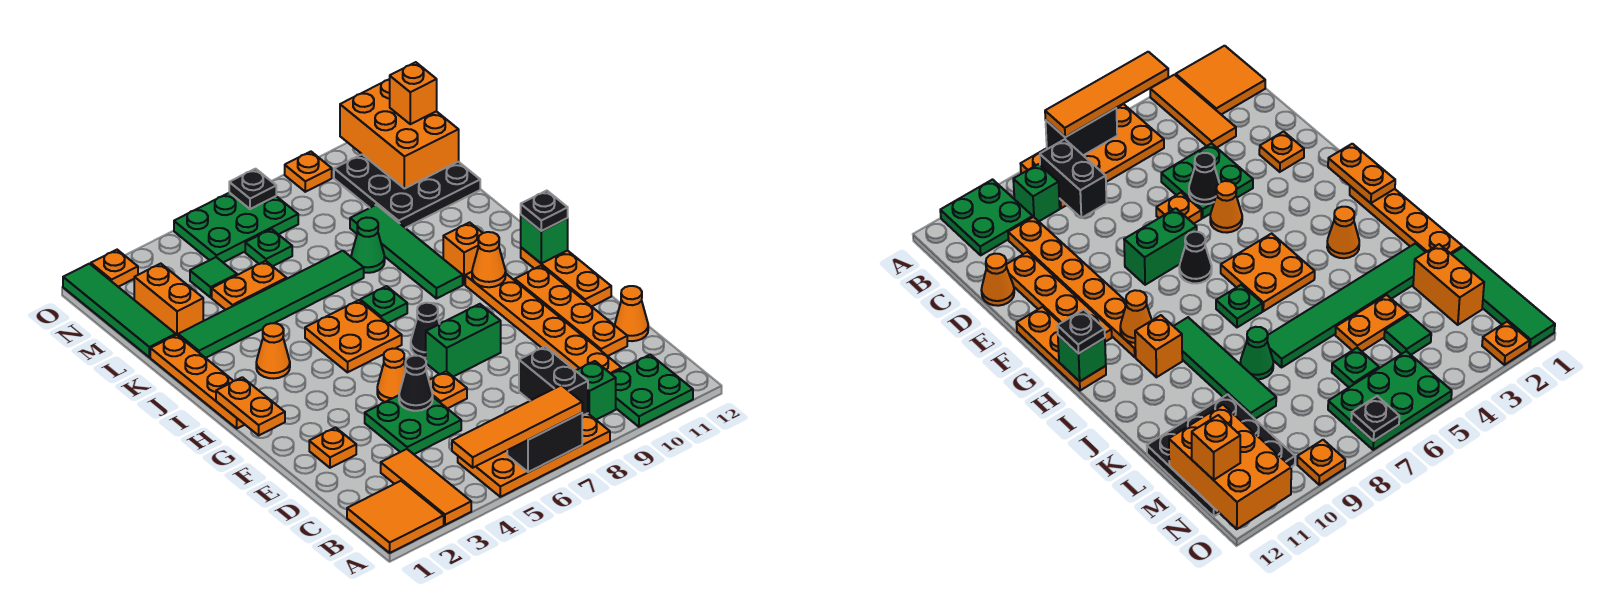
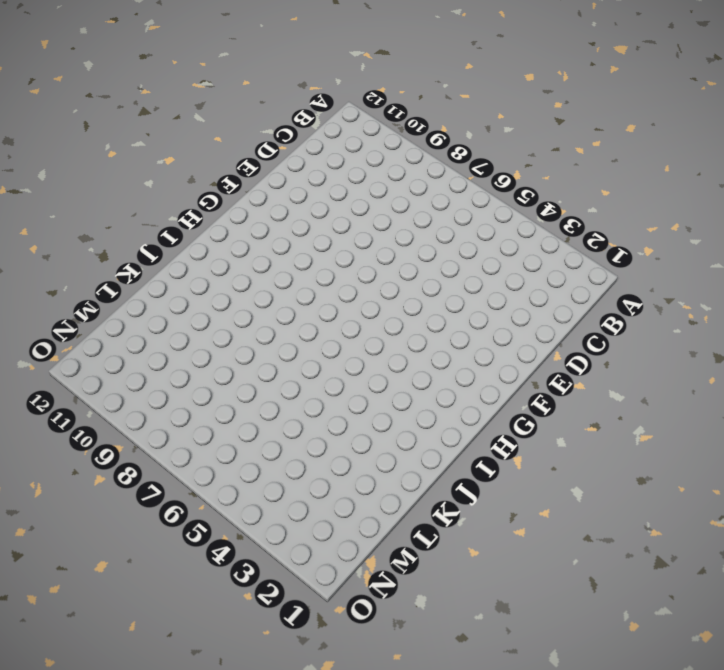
none -> orange 2x2 tile [347,481,444,553]
none -> orange 1x3 tile [381,449,471,525]
none -> orange 2x4 plate [458,413,610,497]
none -> green 2x2 plate [612,355,693,427]

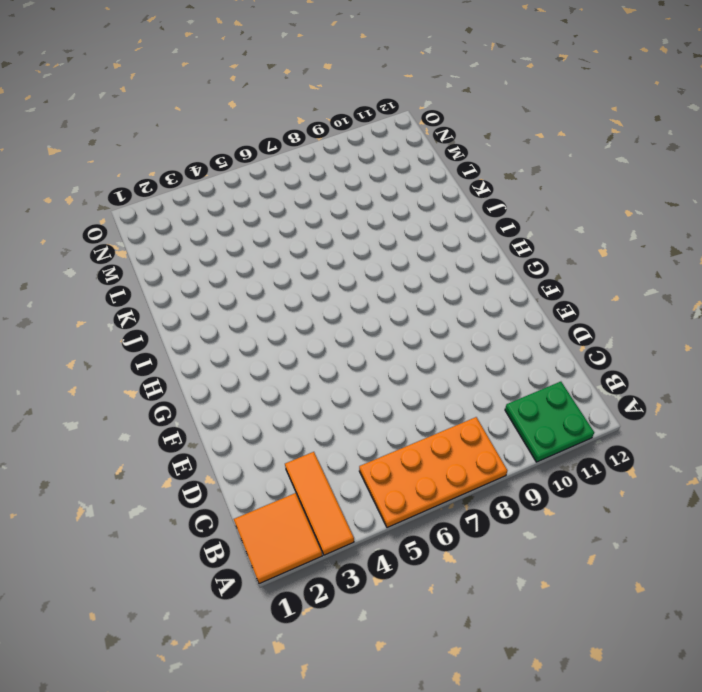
none -> green 1x1 brick [576,361,616,420]
none -> orange 1x6 plate [465,272,622,374]
none -> green 2x2 plate [365,395,461,454]
none -> orange 1x4 plate [515,266,627,356]

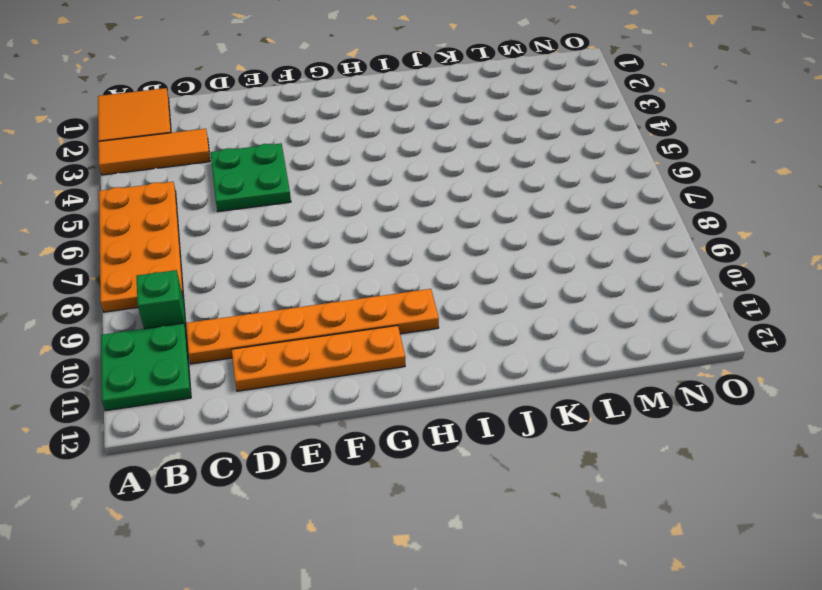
none -> orange 1x1 cone [615,286,648,341]
none -> orange 1x1 plate [309,427,356,468]
none -> orange 1x1 plate [429,371,467,409]
none -> orange 1x1 cone [377,349,406,402]

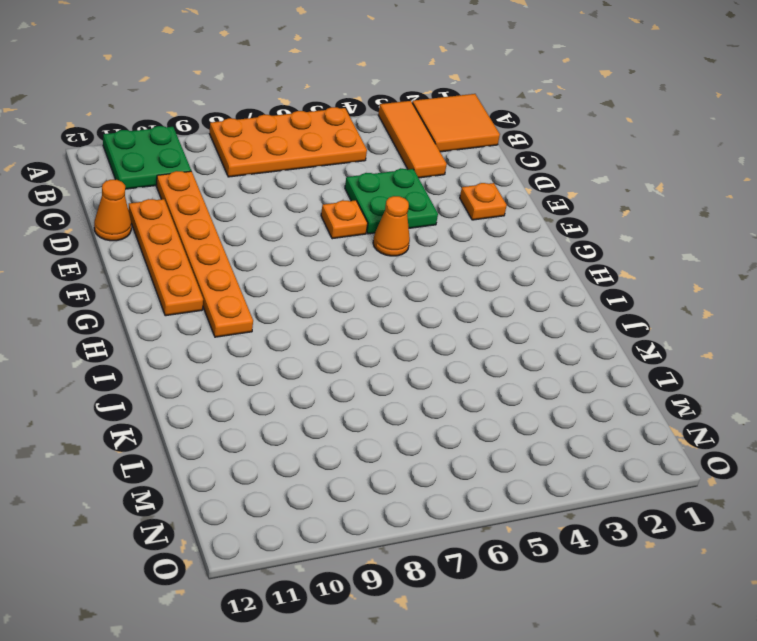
none -> green 1x1 brick [576,361,616,420]
none -> green 1x2 brick [426,304,501,377]
none -> orange 1x3 plate [521,248,611,307]
none -> black 1x1 cone [411,303,439,358]

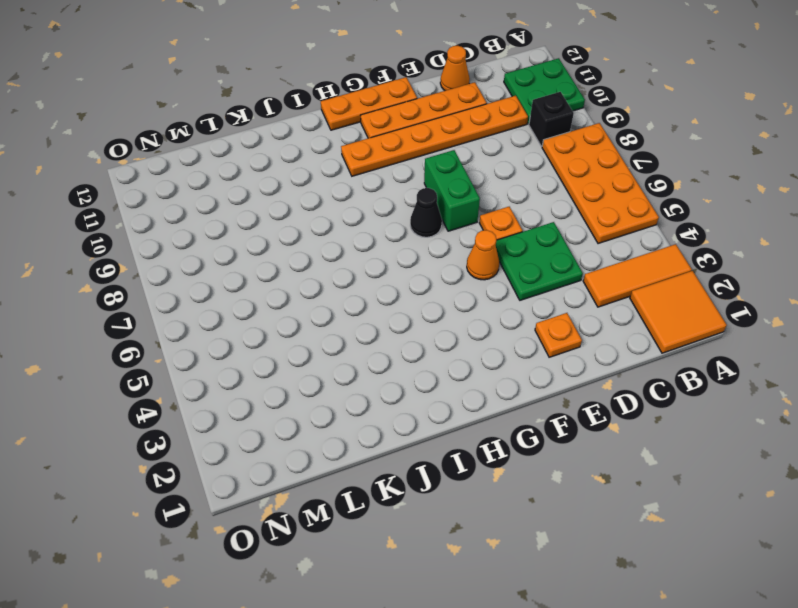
black 1x1 brick [529,92,574,147] -> green 1x1 brick [576,361,616,420]
none -> orange 1x4 plate [150,335,245,428]
none -> orange 2x2 plate [305,300,402,372]
none -> orange 1x1 cone [256,323,290,379]
none -> green 1x1 plate [360,286,407,323]

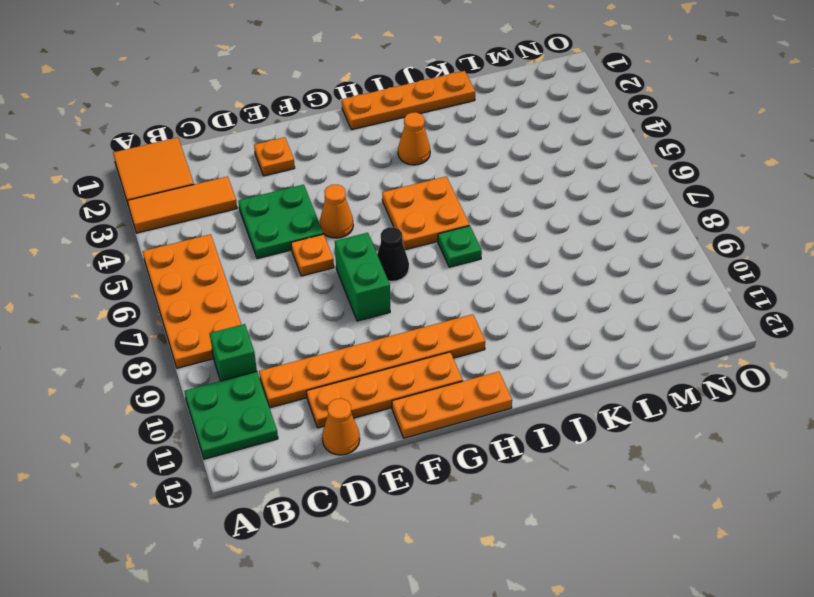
none -> green 1x4 tile [350,205,463,299]
none -> orange 1x1 brick [443,222,482,285]
none -> green 1x6 tile [178,251,364,358]
none -> green 1x1 cone [351,218,385,273]

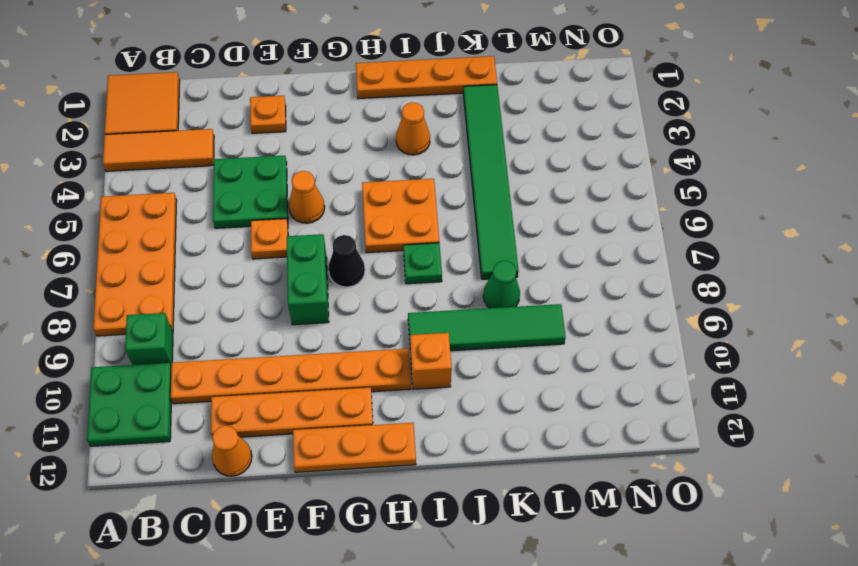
none -> green 1x4 tile [63,264,176,357]
none -> orange 1x2 brick [134,264,203,335]
none -> orange 1x2 plate [212,261,287,310]
none -> black 3x3 plate [334,155,480,228]

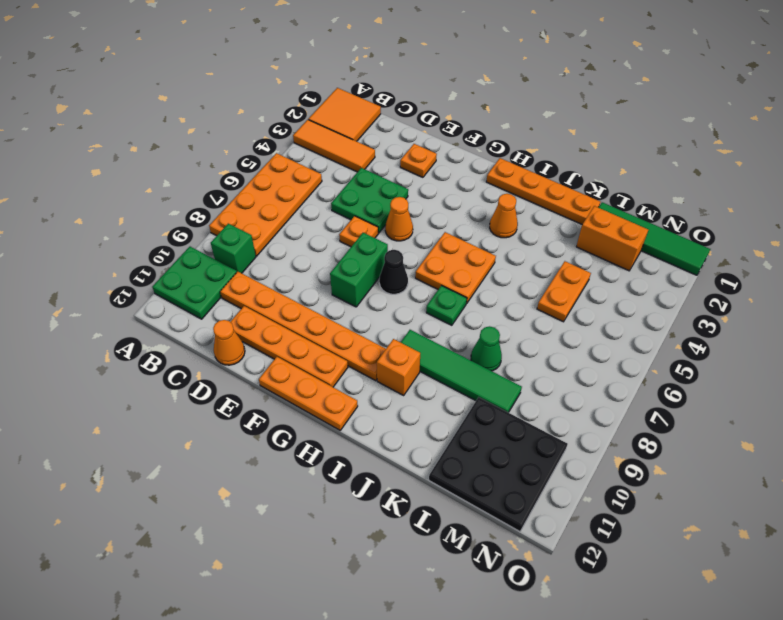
none -> green 1x6 tile [178,251,364,358]
none -> green 1x1 tile [190,257,237,297]
none -> green 1x1 plate [245,229,292,266]
none -> green 2x3 plate [174,193,298,262]

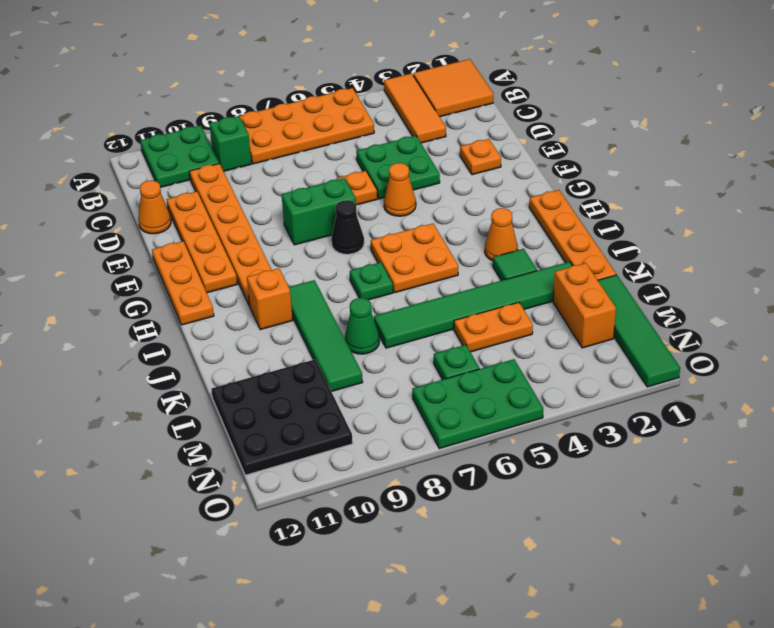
green 1x1 tile [493,249,537,281] -> green 1x1 tile moved to [190,257,237,297]
none -> orange 1x1 plate [91,250,138,287]
none -> orange 1x1 plate [285,152,332,192]
none -> black 1x2 brick [507,413,582,472]
none -> black 1x2 brick [519,346,588,416]

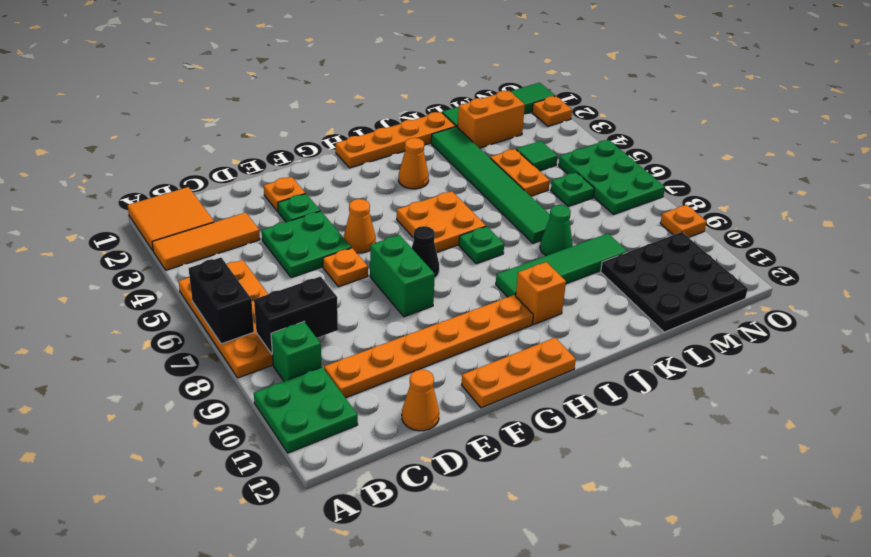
green 1x1 plate [278,194,320,222] -> none
none -> orange 1x4 plate [515,266,627,356]
none -> black 1x1 cone [399,356,433,411]
none -> orange 1x2 plate [216,377,285,435]
none -> orange 1x1 cone [472,232,506,287]

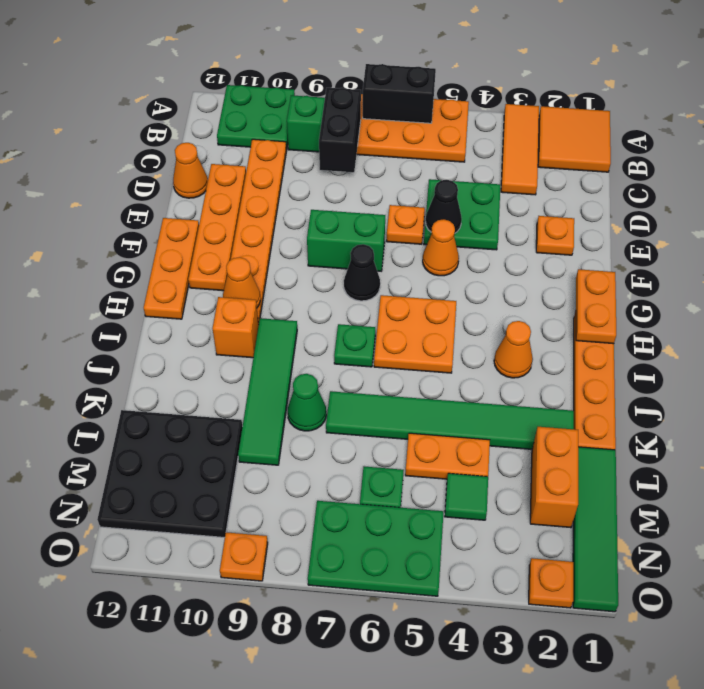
none -> green 1x1 brick [521,215,568,263]
none -> orange 2x3 brick [340,79,459,189]
none -> black 1x1 plate [229,169,276,209]
none -> orange 1x4 tile [452,385,582,468]

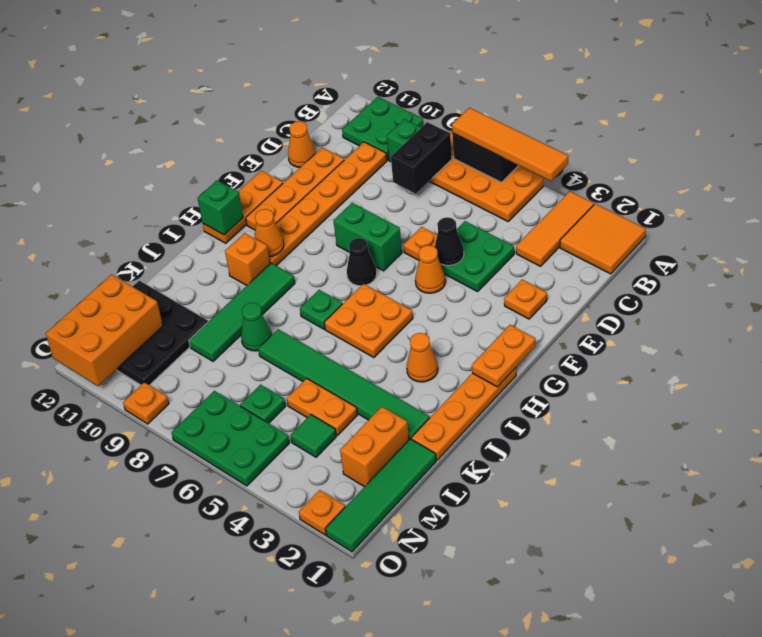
none -> black 1x1 plate [229,169,276,209]
none -> black 1x1 plate [521,191,568,231]
none -> orange 1x1 brick [390,62,437,124]

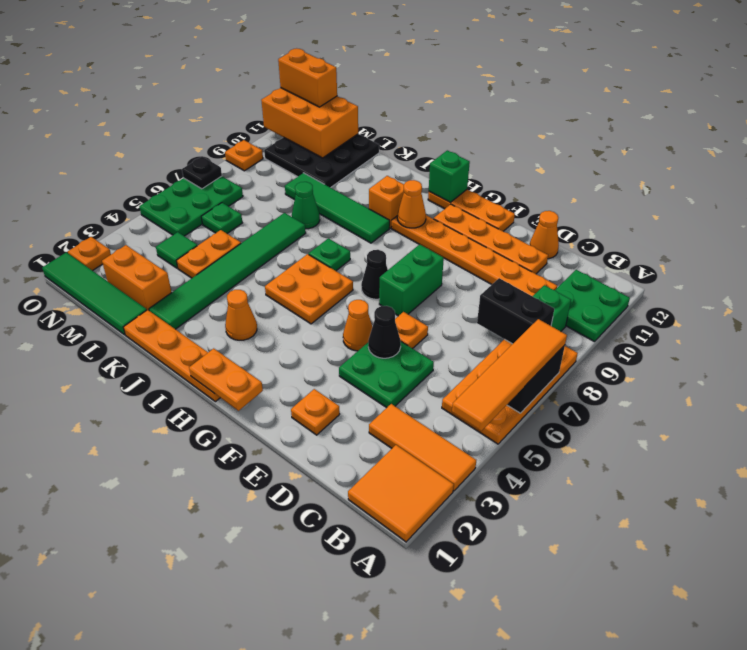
orange 1x2 brick [278,49,337,107] -> orange 1x1 brick [390,62,437,124]
none -> black 1x1 plate [521,191,568,231]

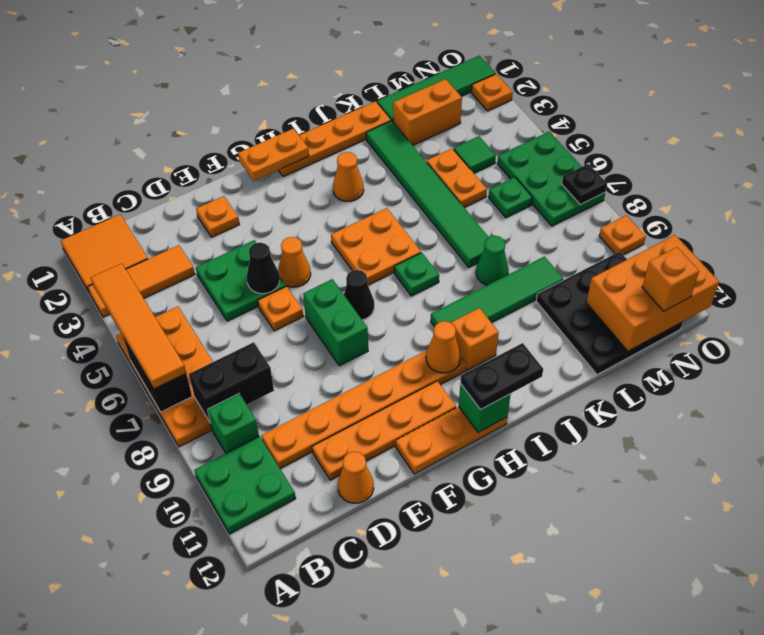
black 1x2 plate [460,343,543,410] -> black 1x1 plate [521,191,568,231]

